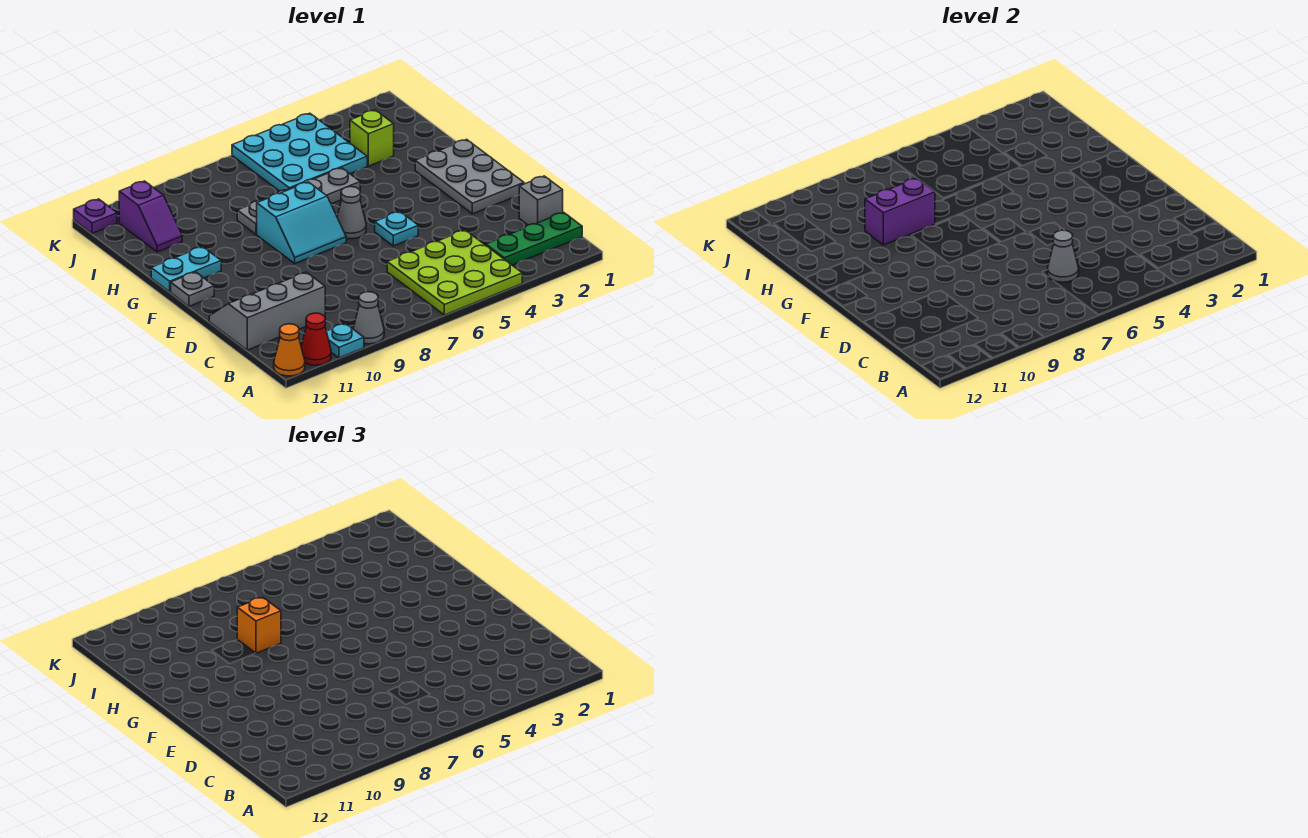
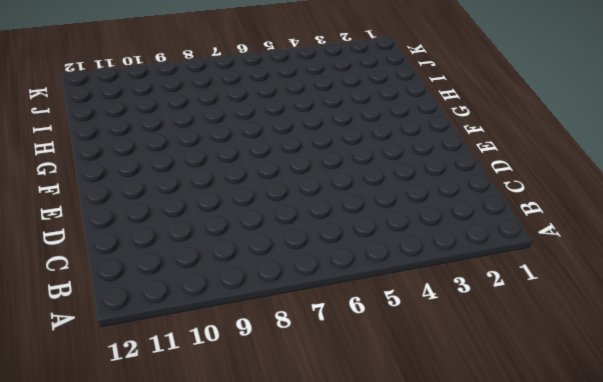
none -> lime 3x3 plate [387,230,522,315]
none -> grey 1x1 cone [353,292,384,344]
none -> cyan 1x1 plate [326,324,364,358]

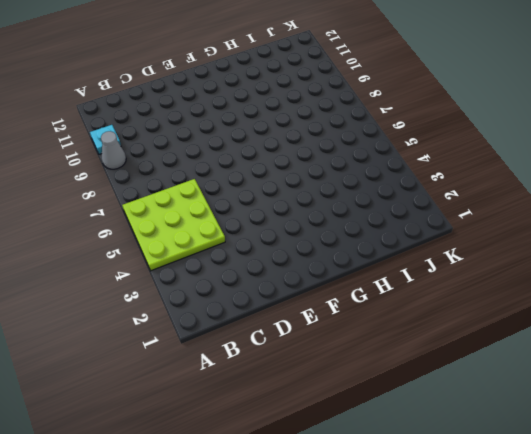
none -> red 1x1 cone [301,313,331,365]
none -> orange 1x1 cone [274,324,305,376]
none -> green 1x3 plate [486,212,582,265]

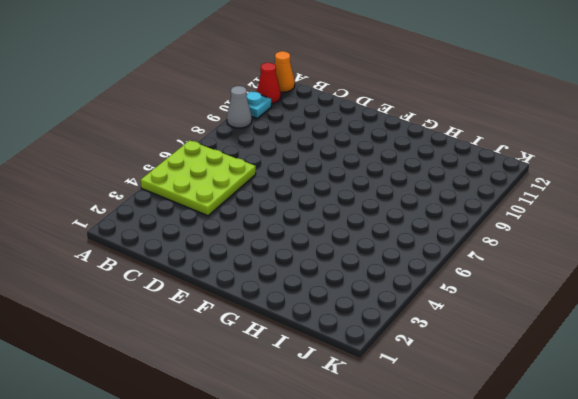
none -> green 1x3 plate [486,212,582,265]
none -> grey 1x1 brick [519,176,563,225]
none -> grey 2x3 slope [209,272,325,350]

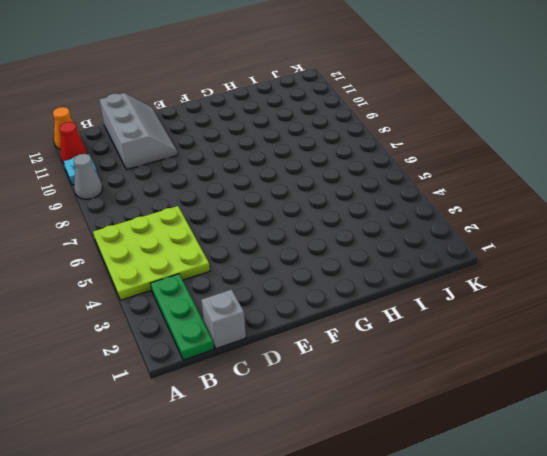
none -> grey 2x3 plate [415,139,524,214]
none -> cyan 1x1 plate [375,212,418,246]
none -> grey 1x1 cone [337,187,366,239]

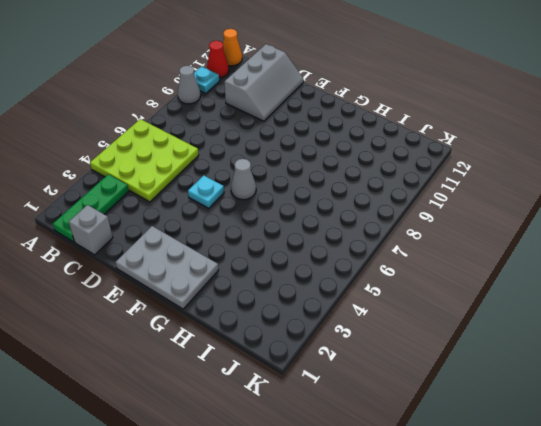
none -> cyan 2x2 slope [257,182,346,263]
none -> grey 1x1 plate [171,272,214,306]
none -> cyan 1x2 plate [151,247,221,292]

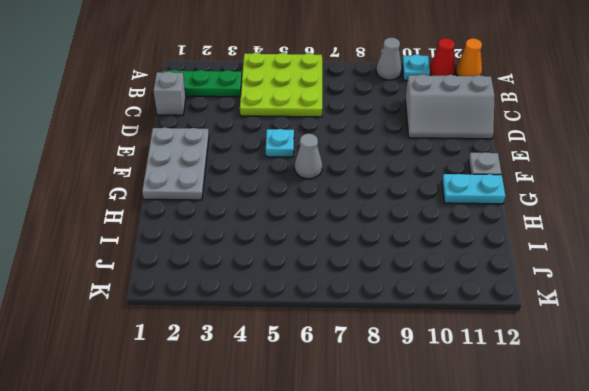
none -> cyan 2x2 slope [257,182,346,263]
none -> grey 1x4 plate [237,168,360,234]
none -> lime 1x1 brick [350,110,394,166]

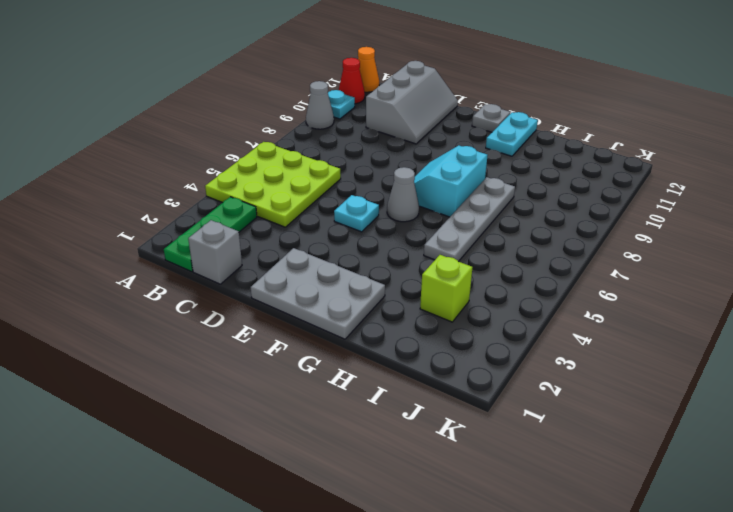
none -> cyan 3x3 plate [232,113,367,191]
none -> purple 1x2 slope [119,181,182,252]
none -> purple 1x1 plate [74,199,117,233]

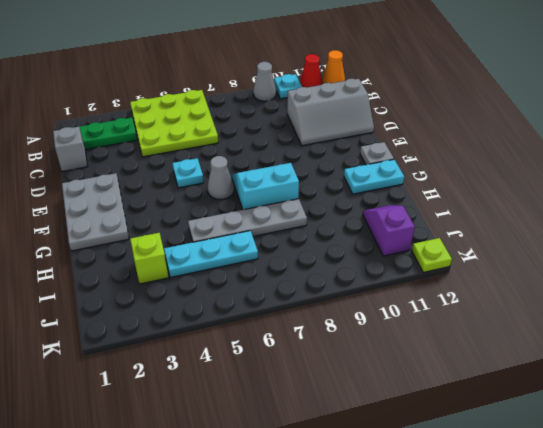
cyan 1x3 plate [164,231,258,278] -> cyan 3x3 plate [232,113,367,191]
lime 1x1 plate [412,238,452,273] -> purple 1x1 plate [74,199,117,233]
none -> grey 1x1 cone [1047,230,1079,282]
none -> purple 1x2 brick [865,178,935,245]
none -> orange 1x1 brick [237,597,281,653]

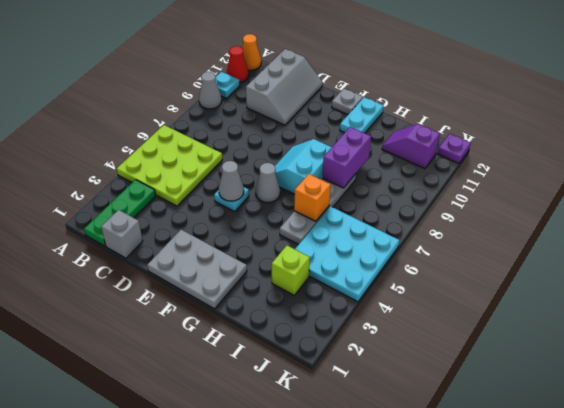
grey 1x1 cone [219,161,244,201] -> grey 1x1 cone moved to [1047,230,1079,282]
orange 1x1 brick [294,174,331,221] -> orange 1x1 brick moved to [237,597,281,653]

